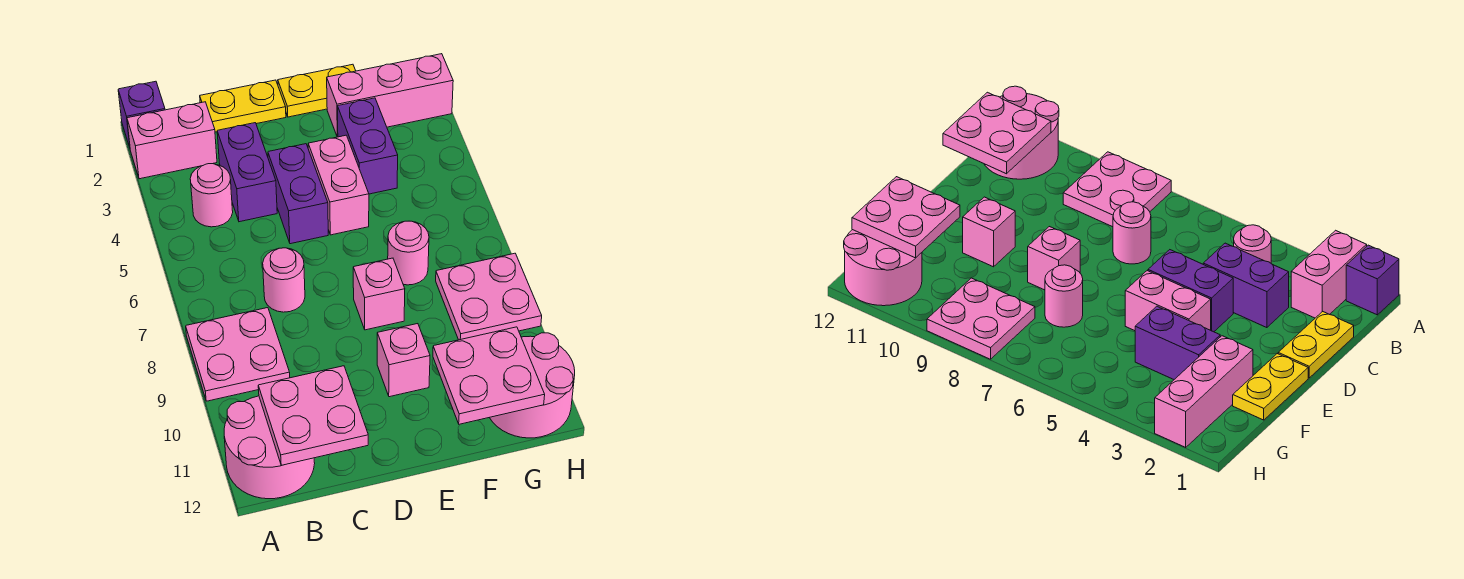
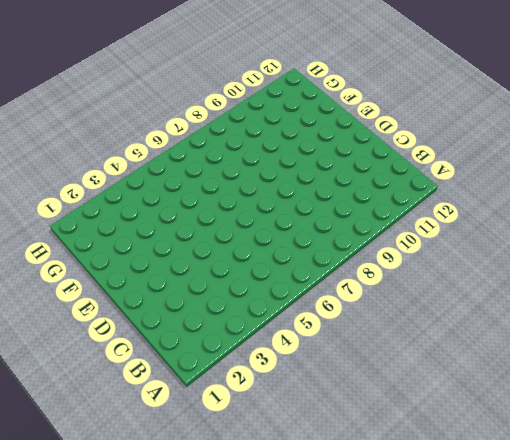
none -> purple 1x1 brick [118,81,165,148]
none -> pink 1x2 brick [127,102,217,179]
none -> pink 2x2 plate [186,308,290,401]

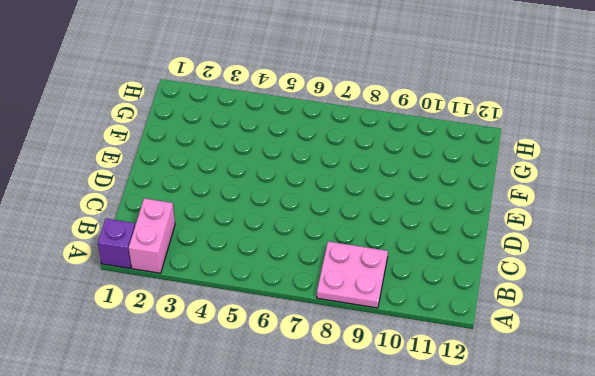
none -> pink 2x2 round brick [224,396,315,499]
none -> pink 1x1 round brick [190,164,233,227]
none -> yellow 1x2 plate [200,80,286,132]

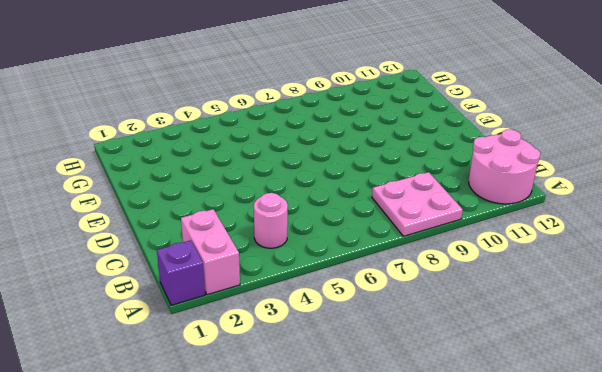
none -> yellow 1x2 plate [200,80,286,132]
none -> purple 1x2 brick [217,123,277,222]
none -> pink 1x1 round brick [263,248,305,312]

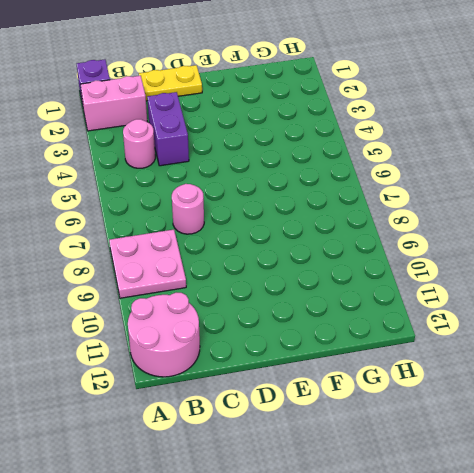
none -> purple 1x2 brick [268,144,328,244]
none -> yellow 1x2 plate [278,64,356,117]
none -> pink 1x2 brick [308,135,369,235]

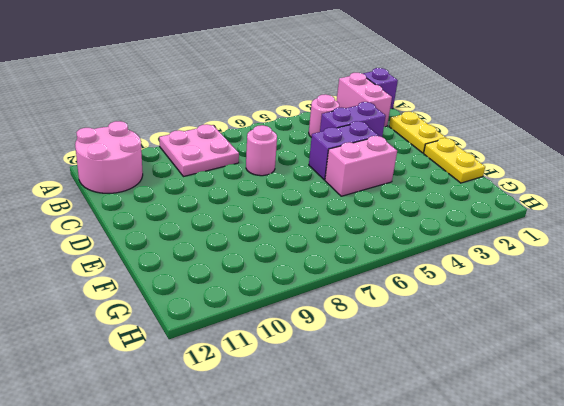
none -> pink 1x1 brick [353,258,405,330]
none -> pink 1x1 brick [377,324,430,397]
none -> pink 1x3 brick [327,54,453,137]

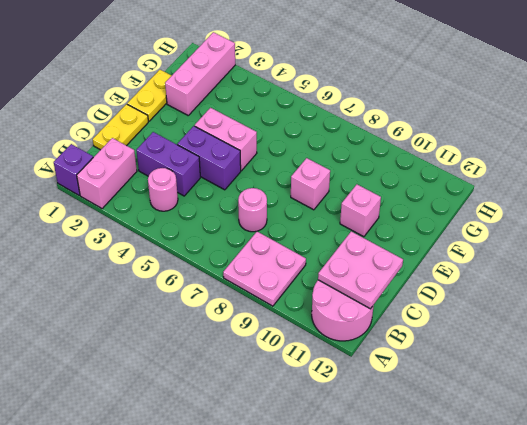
none -> purple 1x2 brick [337,98,398,194]
none -> pink 1x1 round brick [388,221,429,285]
none -> pink 2x2 plate [436,253,542,340]

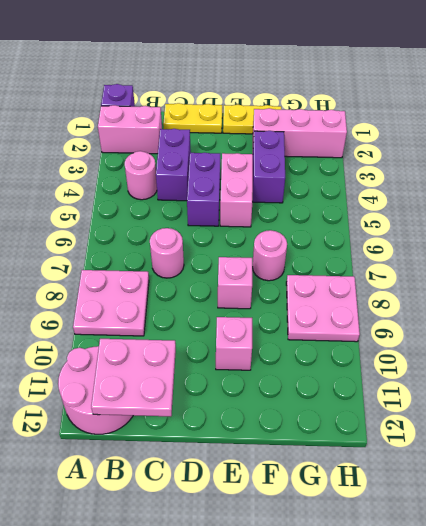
none -> pink 2x2 round brick [490,333,575,438]
none -> pink 2x2 plate [433,327,545,424]

